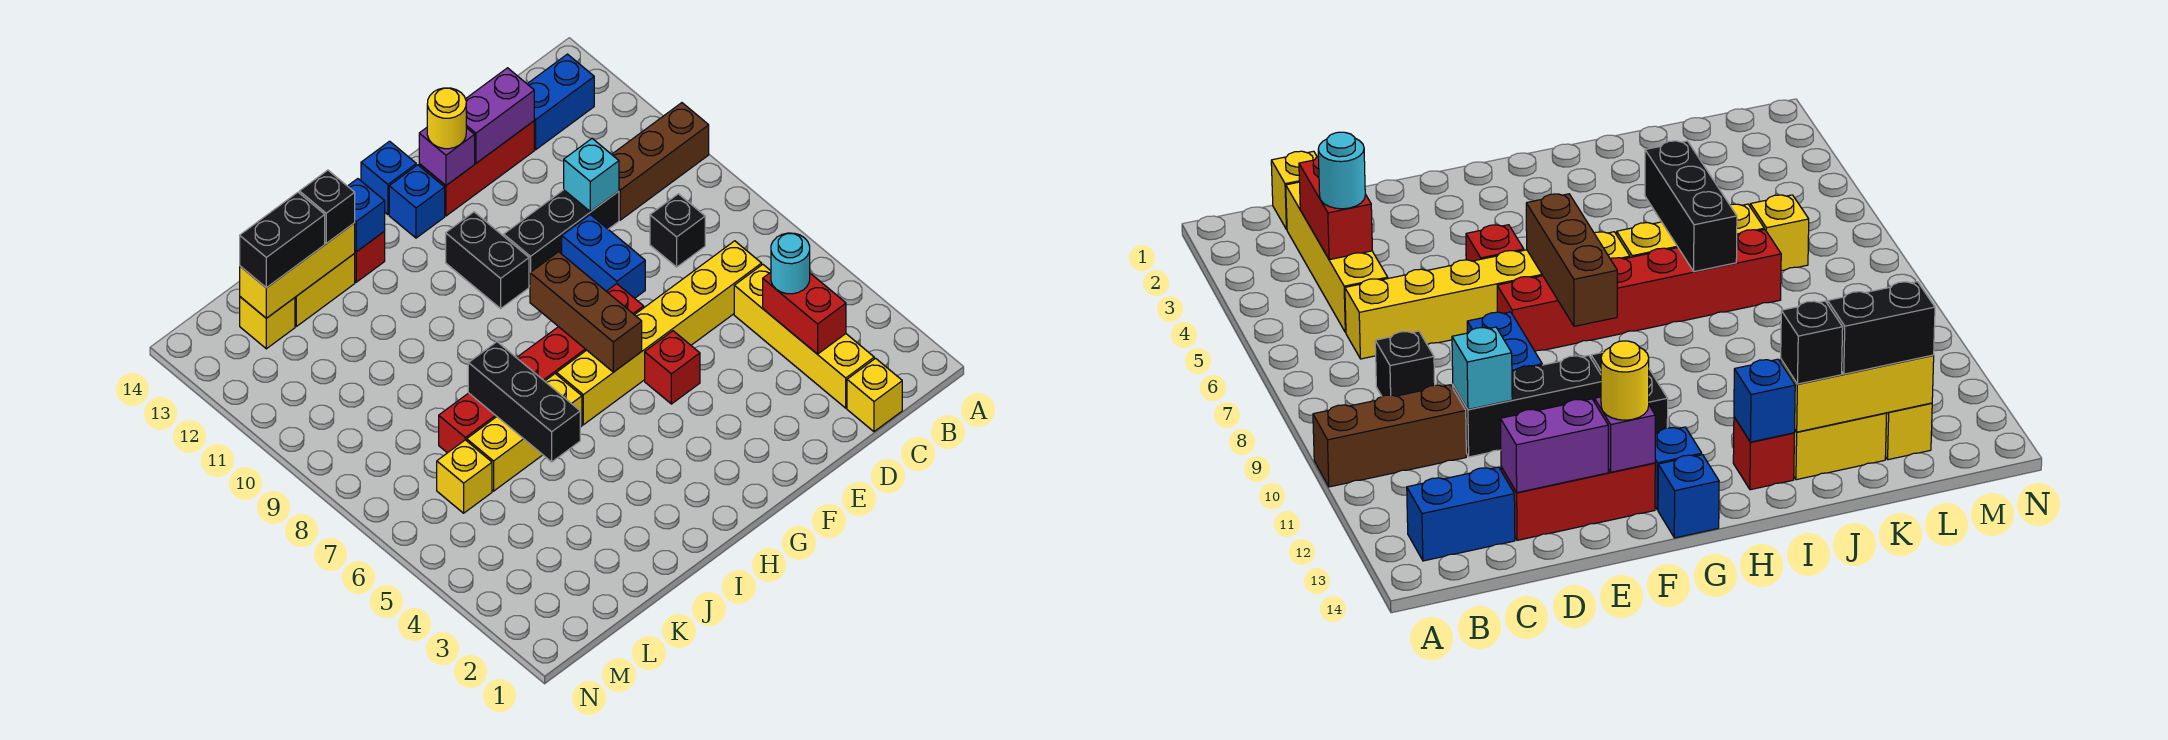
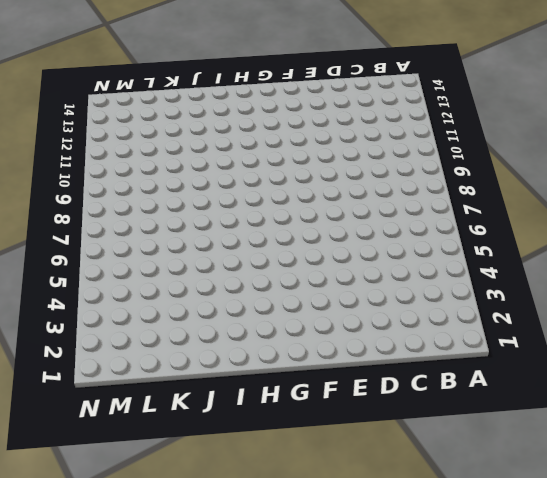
none -> brown 1x3 brick [612,103,709,220]
none -> blue 1x2 brick [528,54,594,150]
none -> yellow 1x1 brick [847,358,902,432]
none -> yellow 1x4 brick [734,265,874,408]

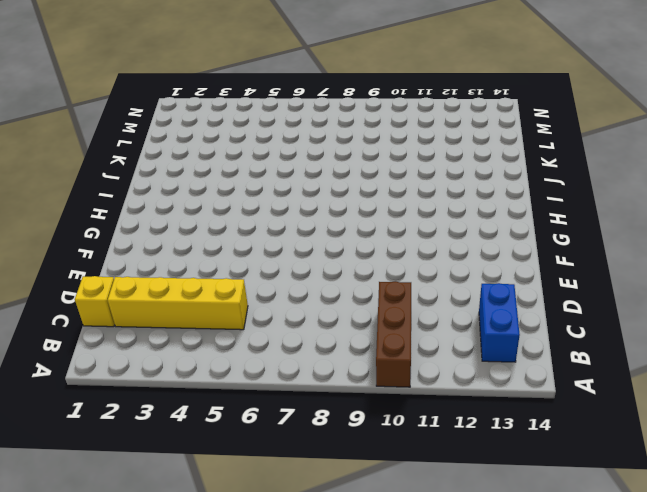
none -> yellow 1x6 brick [557,241,762,425]
none -> black 1x1 brick [650,194,705,267]
none -> black 1x3 brick [504,190,619,286]
none -> red 1x3 brick [419,121,534,216]

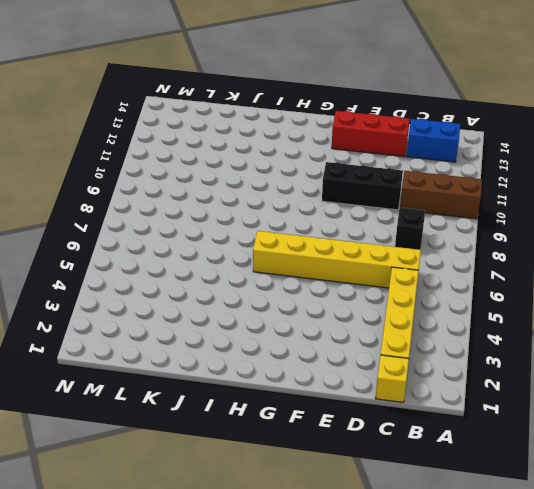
none -> blue 1x2 brick [562,215,645,298]
none -> red 1x1 brick [645,331,700,404]
none -> red 1x6 brick [439,284,644,453]
none -> black 1x2 brick [446,212,529,308]

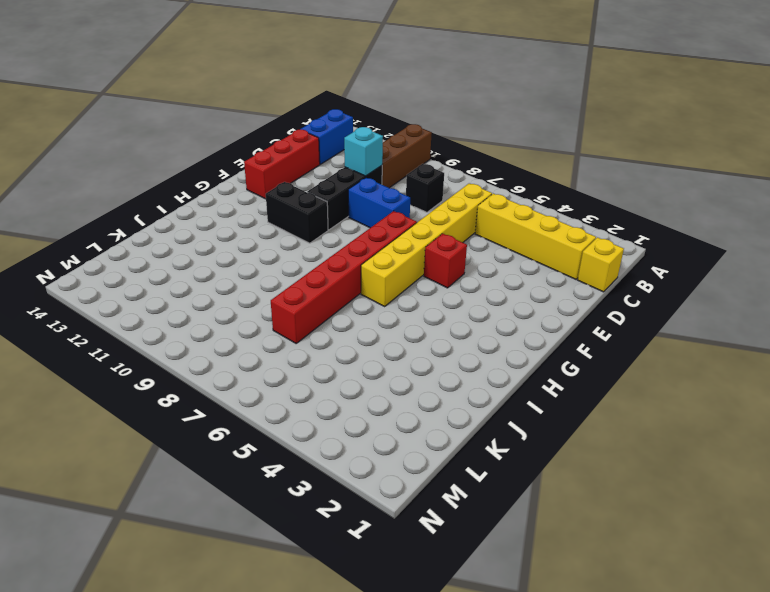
none -> blue 1x1 brick [389,165,445,238]
none -> blue 1x1 brick [361,141,416,215]
none -> yellow 1x3 brick [467,374,582,491]
none -> red 1x1 brick [354,231,385,282]

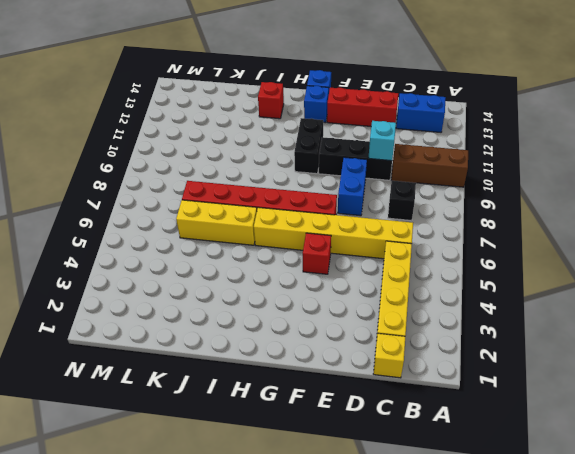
none -> yellow 1x2 brick [295,254,355,326]
none -> yellow 1x1 brick [437,440,492,513]
none -> yellow 1x1 brick [240,297,295,349]
none -> red 1x2 brick [763,272,846,354]

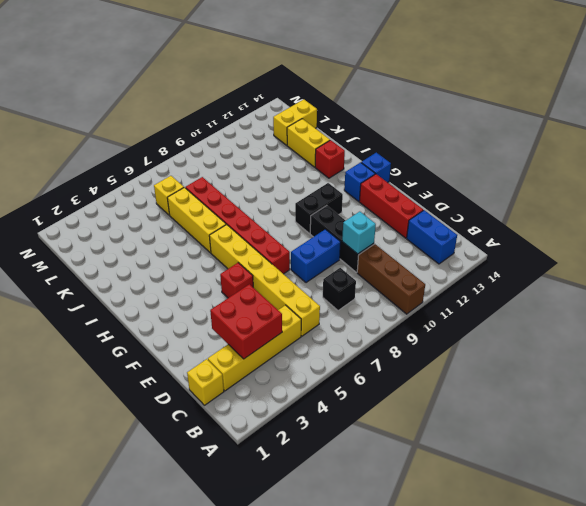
red 2x2 brick [210,284,282,359] -> red 1x2 brick [763,272,846,354]
yellow 1x2 brick [273,100,317,145] -> yellow 1x1 brick [240,297,295,349]
none -> purple 1x2 brick [466,68,534,163]
none -> purple 1x1 brick [419,128,475,185]
none -> brown 1x3 brick [530,252,642,372]
none -> blue 1x1 brick [348,179,385,252]

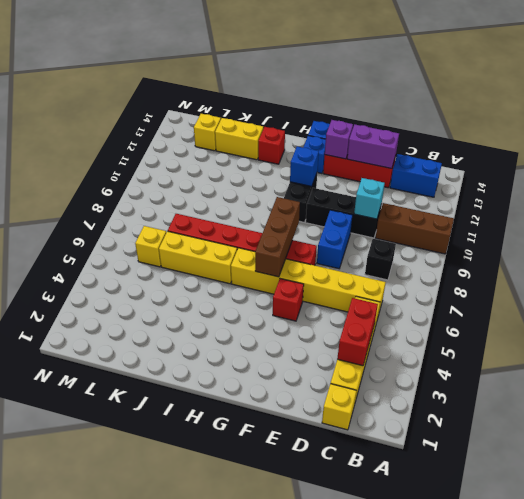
blue 1x1 brick [290,146,319,186] -> blue 1x1 brick moved to [348,179,385,252]
none -> black 1x3 brick [468,342,580,462]
none -> yellow 1x3 brick [240,223,355,318]
none -> cyan 1x1 round brick [771,233,810,294]
none -> yellow 1x1 round brick [427,88,466,149]

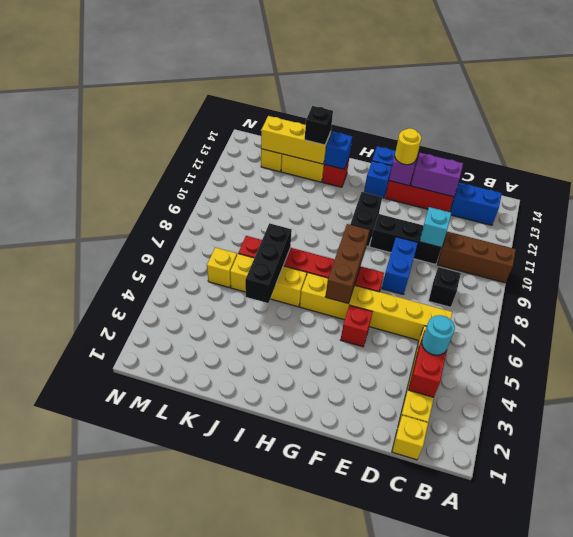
none -> black 1x2 brick [240,192,325,288]

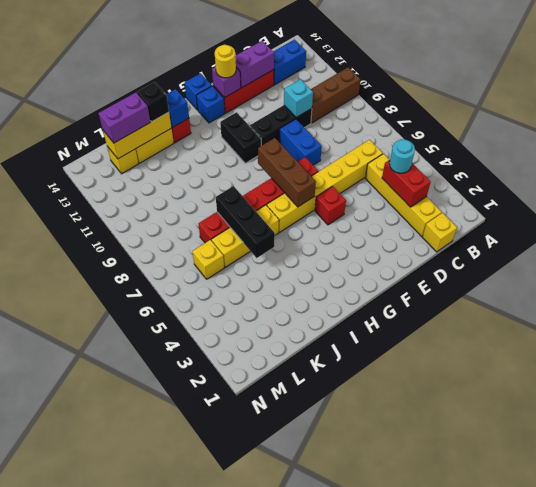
purple 1x2 brick [99,92,150,143] -> black 1x2 brick [240,192,325,288]
none -> black 1x1 brick [650,194,705,267]

